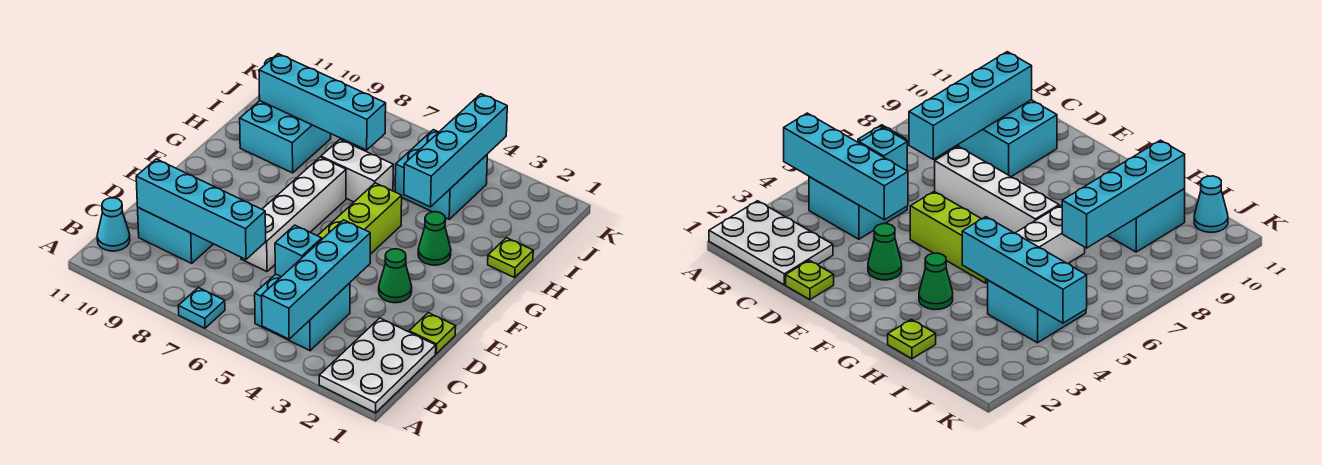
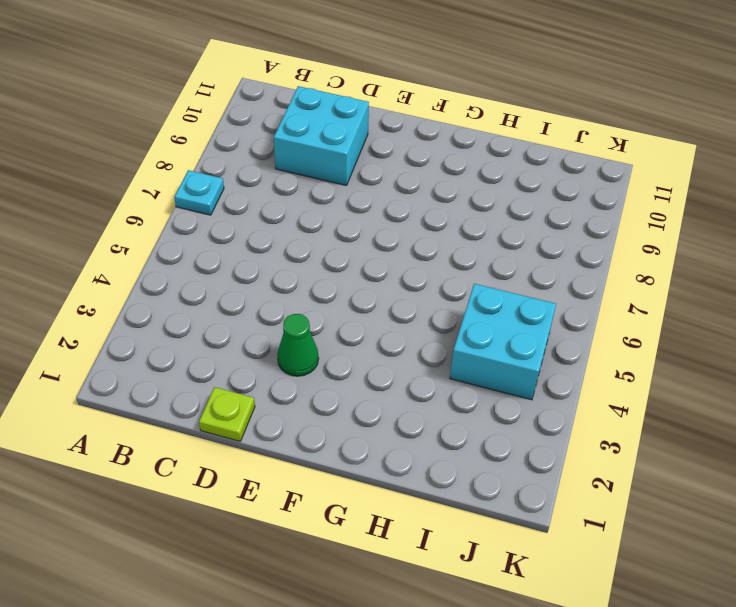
none -> white 2x3 plate [319,318,436,413]
none -> cyan 2x2 brick [255,274,350,351]
none -> cyan 1x1 cone [97,198,130,251]

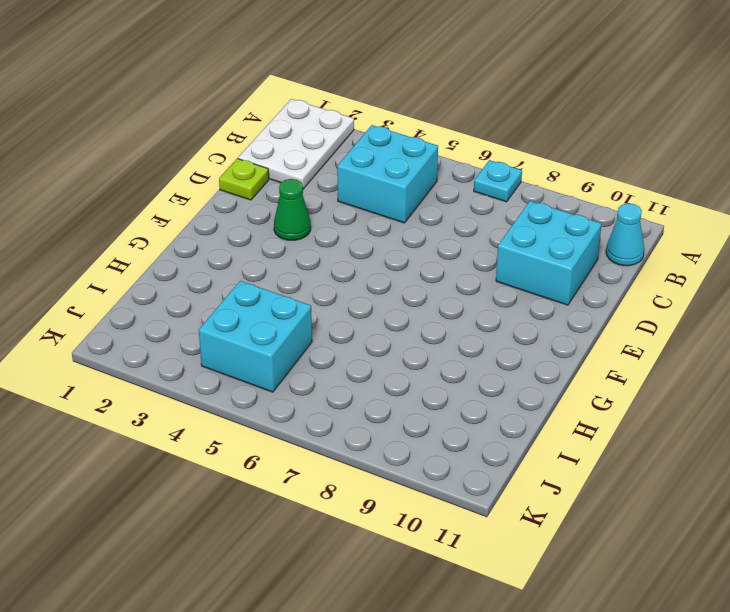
none -> white 1x4 brick [241,157,346,272]
none -> lime 1x3 brick [318,183,402,254]
none -> green 1x1 cone [418,212,451,265]

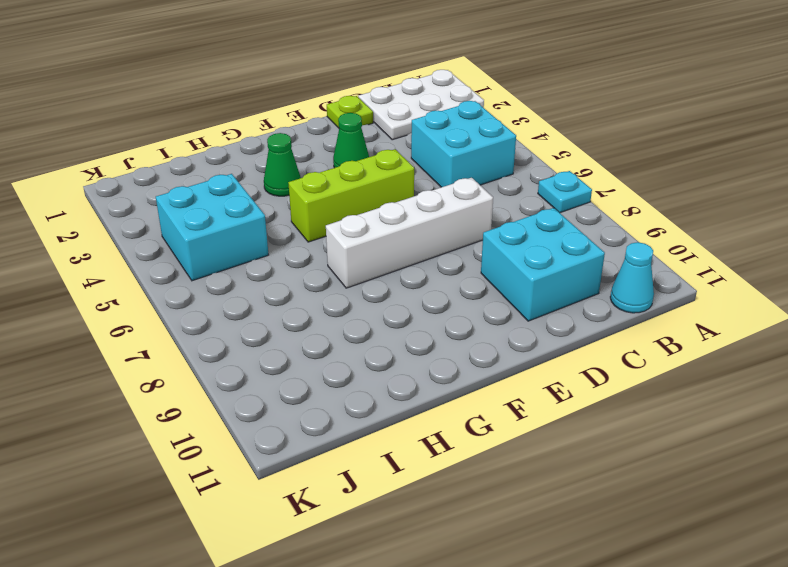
none -> lime 1x1 plate [488,238,533,278]
none -> white 1x2 brick [321,140,393,202]
none -> cyan 2x2 brick [240,101,331,173]

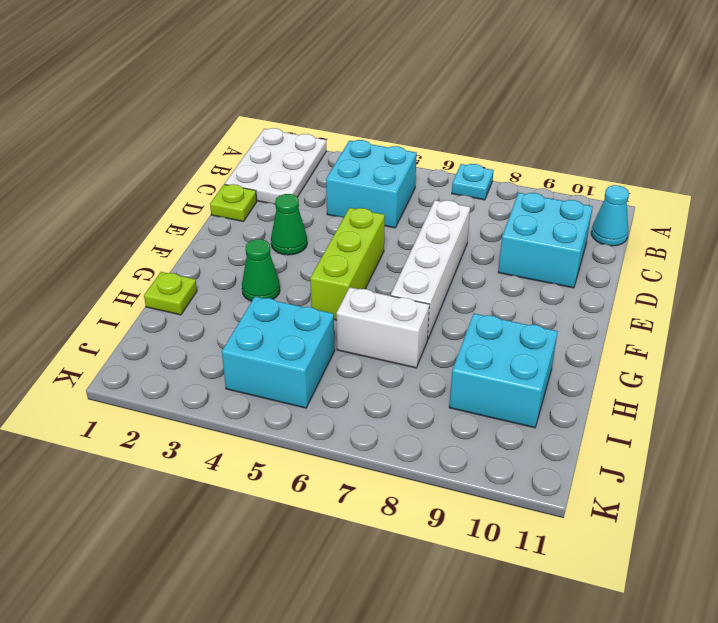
none -> cyan 1x1 cone [1194,176,1228,232]
none -> cyan 1x4 brick [262,220,370,339]
none -> cyan 1x1 brick [275,225,322,277]

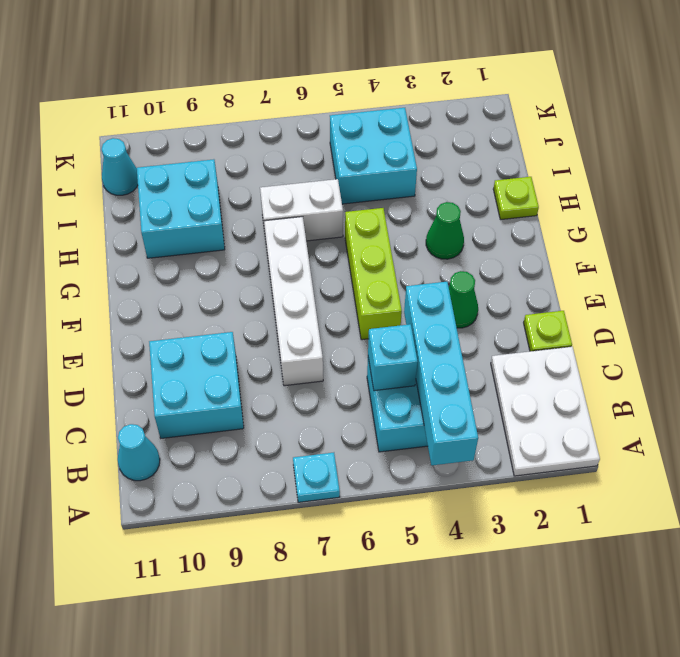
none -> cyan 1x4 brick [136,159,266,259]
none -> cyan 1x4 brick [404,94,507,207]
none -> cyan 1x4 brick [259,54,386,150]

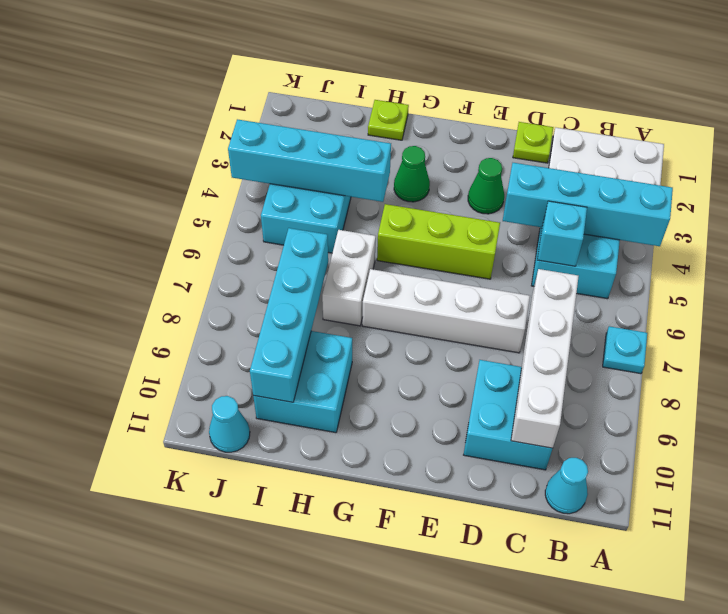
white 1x4 brick [511,269,579,448] -> cyan 1x4 brick [136,159,266,259]

